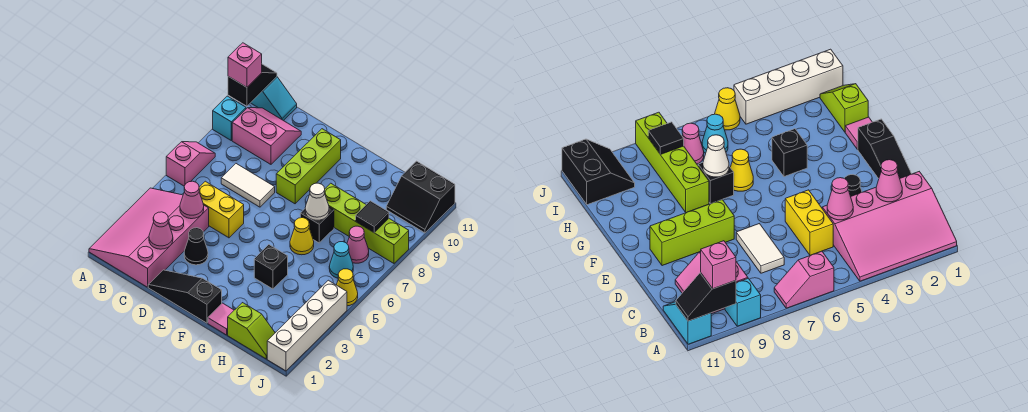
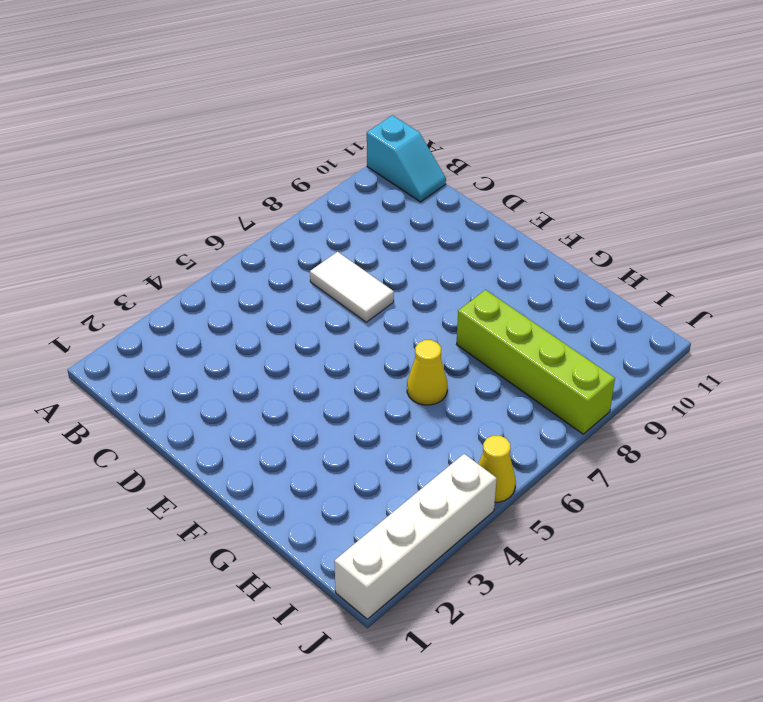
none -> pink 3x4 slope [89,188,209,287]
none -> pink 1x2 slope [166,142,215,186]
none -> cyan 1x1 brick [213,96,246,140]

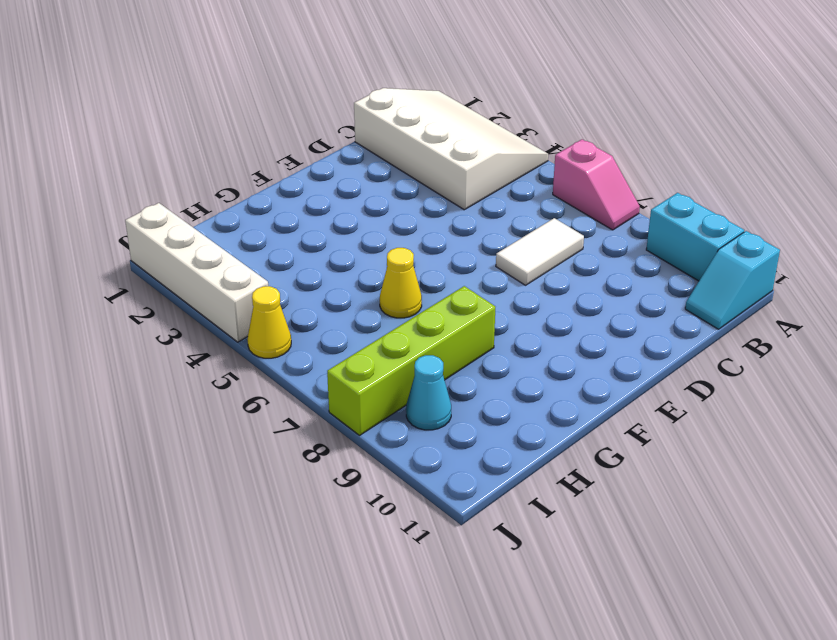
white 3x4 slope [354,88,548,210] -> pink 3x4 slope [89,188,209,287]
cyan 1x2 brick [646,193,744,281] -> cyan 1x1 brick [213,96,246,140]
cyan 1x1 cone [406,355,451,430] -> cyan 1x1 cone moved to [329,242,353,278]
none -> pink 2x2 slope [232,108,301,164]
none -> yellow 1x2 brick [199,181,244,238]
none -> black 1x3 slope [148,270,222,323]

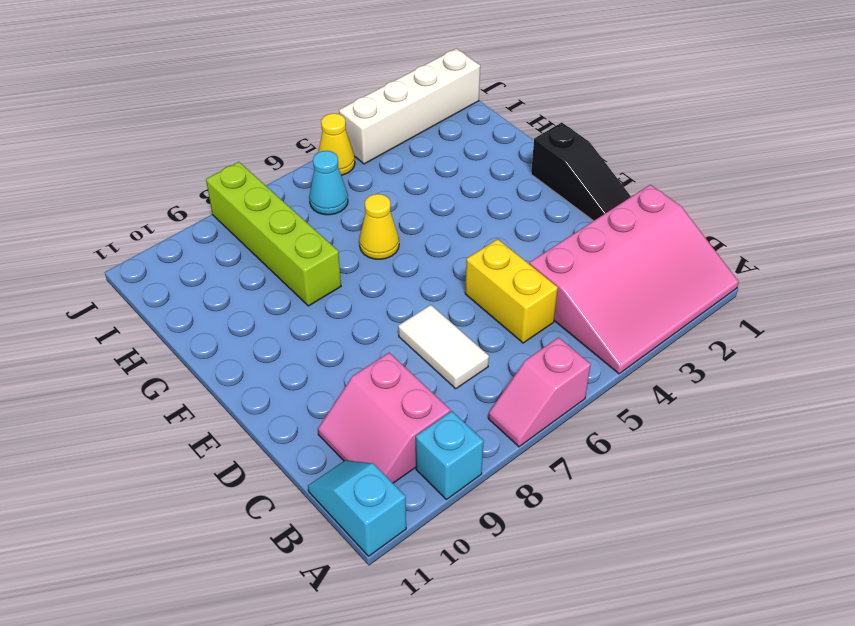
none -> black 1x1 cone [184,228,208,265]
none -> lime 1x3 brick [276,129,341,204]
none -> pink 1x1 tile [208,303,234,335]

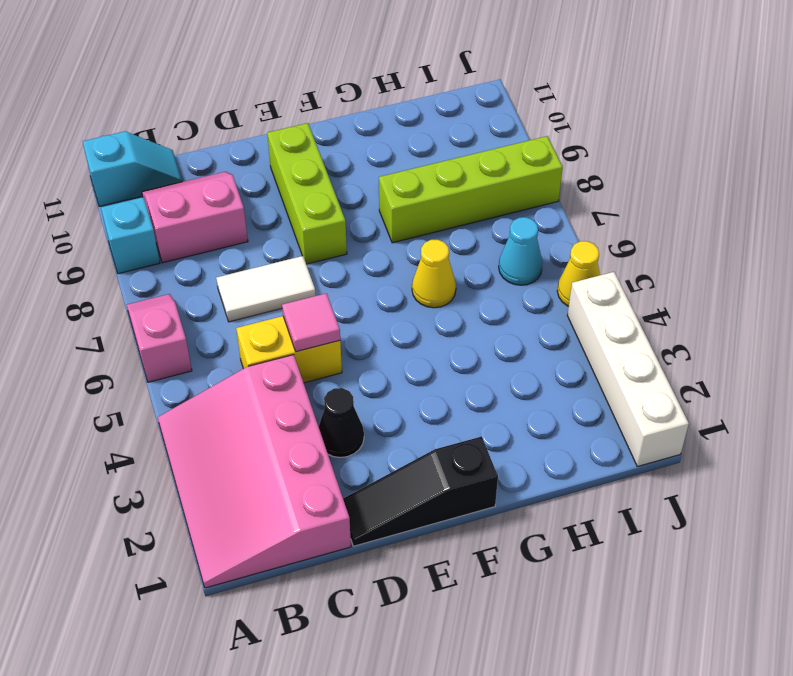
pink 1x1 tile [282,293,340,352] -> pink 1x1 tile moved to [208,303,234,335]
none -> black 1x1 brick [254,245,288,289]
none -> black 1x1 brick [300,207,334,243]
none -> lime 1x2 slope [228,303,275,359]

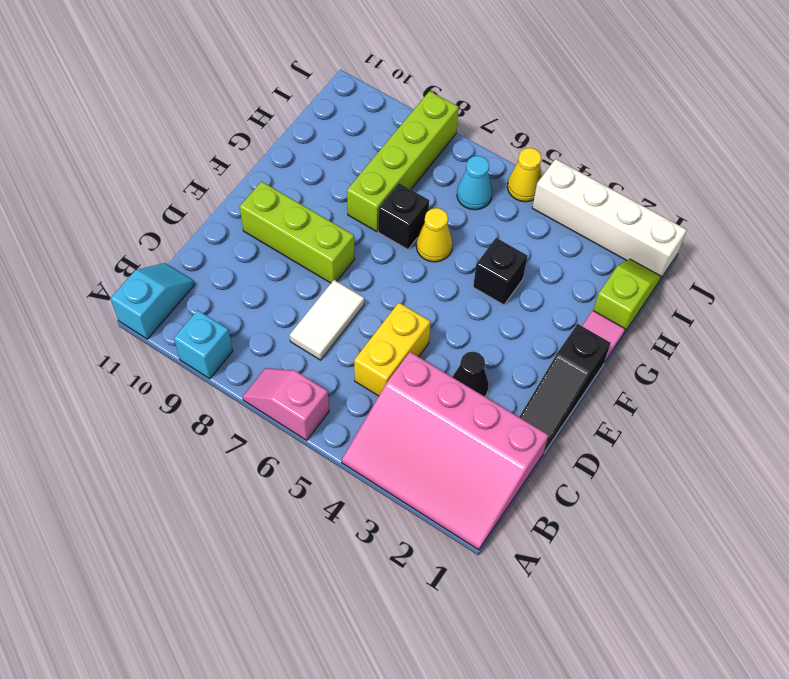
none -> pink 2x2 slope [232,108,301,164]
none -> pink 1x1 cone [347,226,369,263]
none -> black 2x2 slope [386,161,455,233]

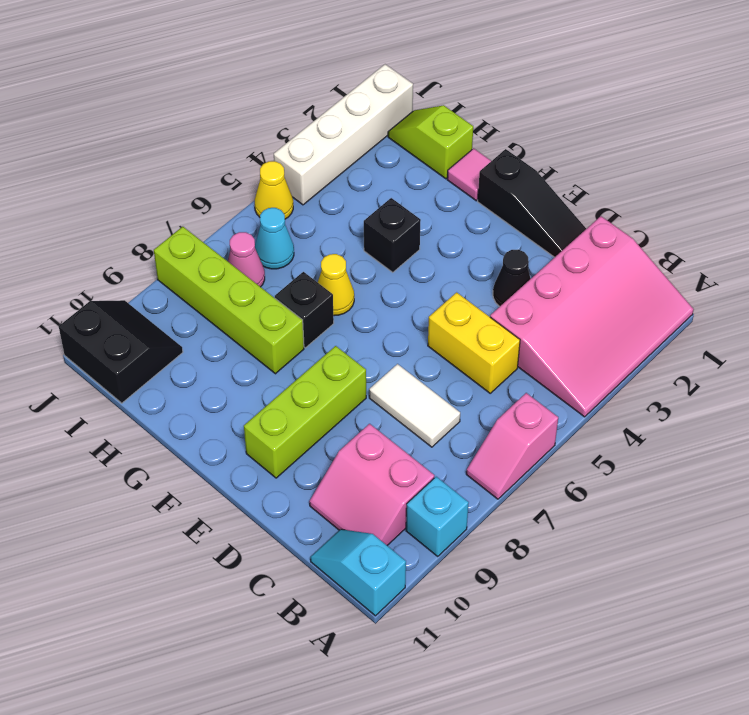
none -> black 1x2 slope [228,64,277,106]
none -> pink 1x1 cone [149,212,173,249]
none -> pink 1x1 cone [180,181,204,219]

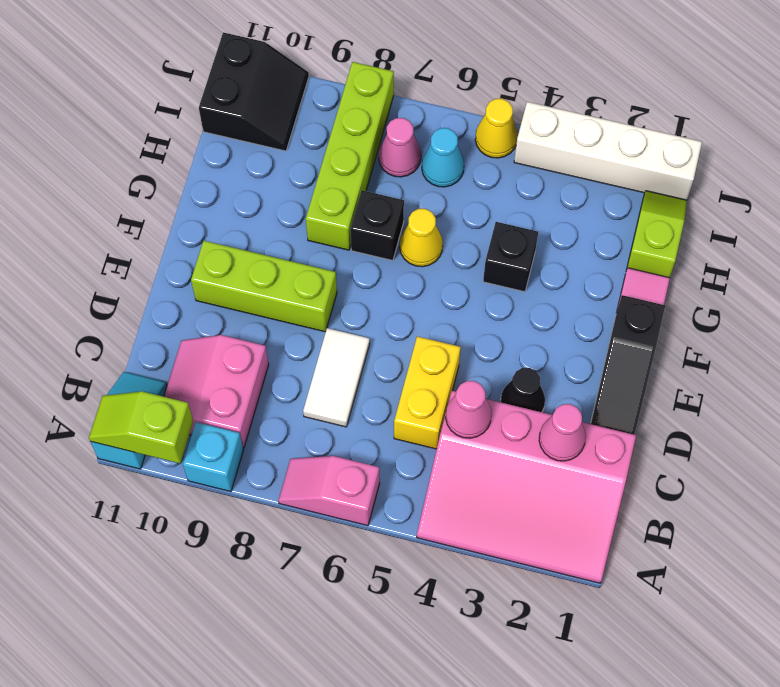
lime 1x2 slope [89,391,193,463] -> black 1x2 slope [228,64,277,106]
none -> white 1x1 cone [305,183,329,220]
none -> black 1x1 tile [356,201,389,232]
none -> pink 1x1 brick [228,43,262,87]

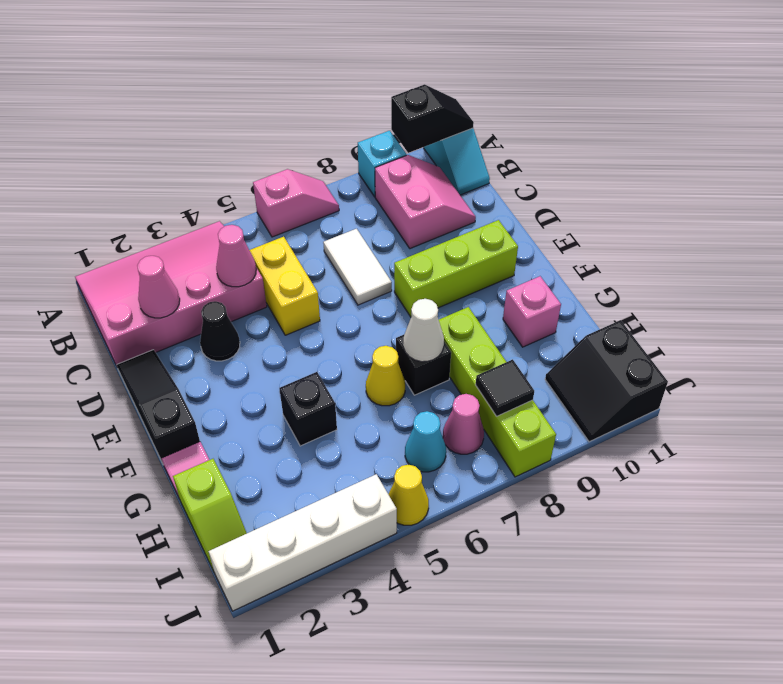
pink 1x1 brick [503,276,561,347] -> pink 1x1 brick moved to [228,43,262,87]

